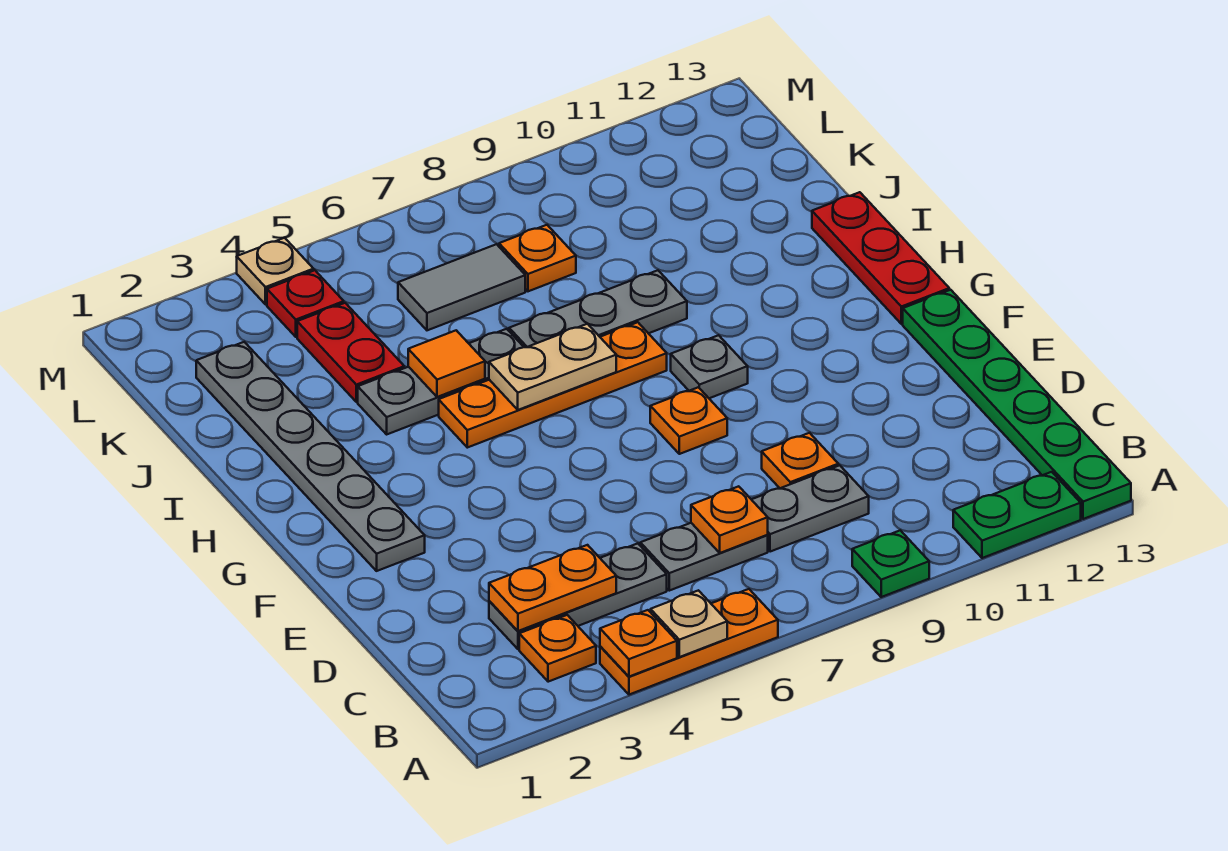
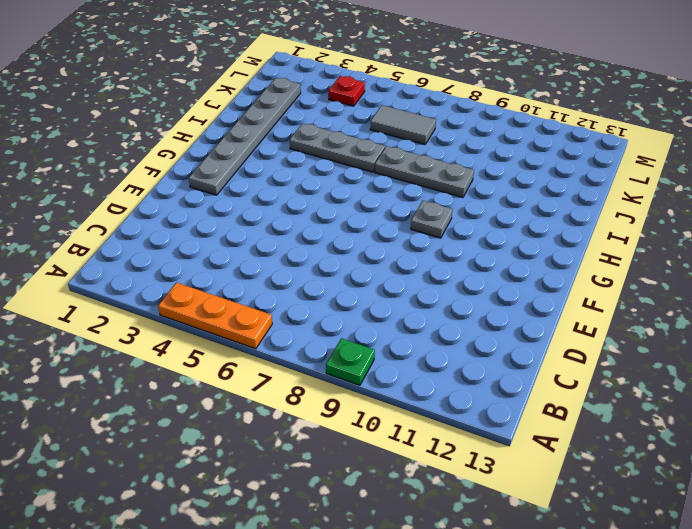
none -> green 1x2 plate [953,472,1081,558]
none -> green 1x6 plate [903,290,1131,519]
none -> orange 1x1 plate [519,615,596,682]

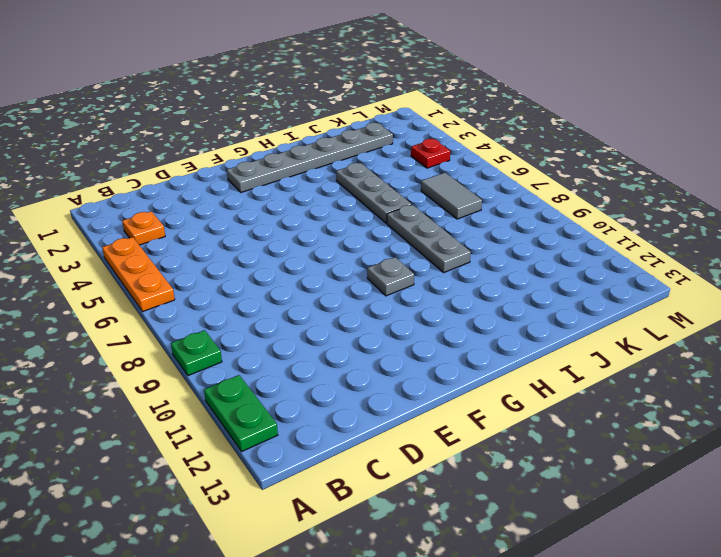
none -> green 1x6 plate [903,290,1131,519]
none -> grey 1x3 plate [489,543,667,649]
none -> grey 1x2 plate [640,523,768,591]

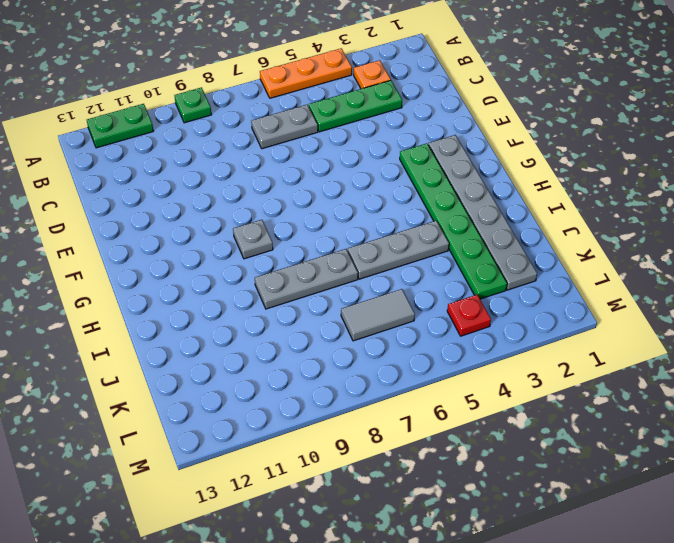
green 1x3 plate [309,80,402,132] -> grey 1x3 plate [489,543,667,649]
green 1x6 plate [400,144,507,299] -> green 1x6 plate moved to [903,290,1131,519]
none -> grey 1x2 plate [751,465,869,552]
none -> orange 1x1 plate [762,433,838,488]
none -> orange 1x1 plate [650,387,727,454]

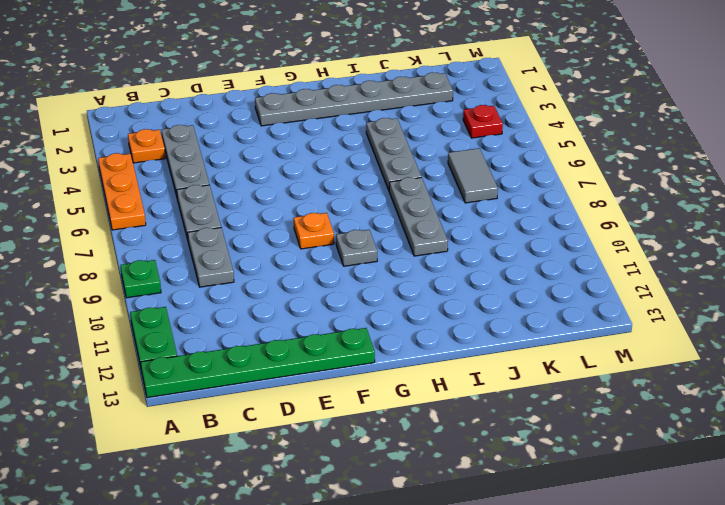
none -> orange 1x1 plate [762,433,838,488]
none -> red 1x3 plate [812,192,949,324]
none -> orange 1x4 plate [439,322,667,448]

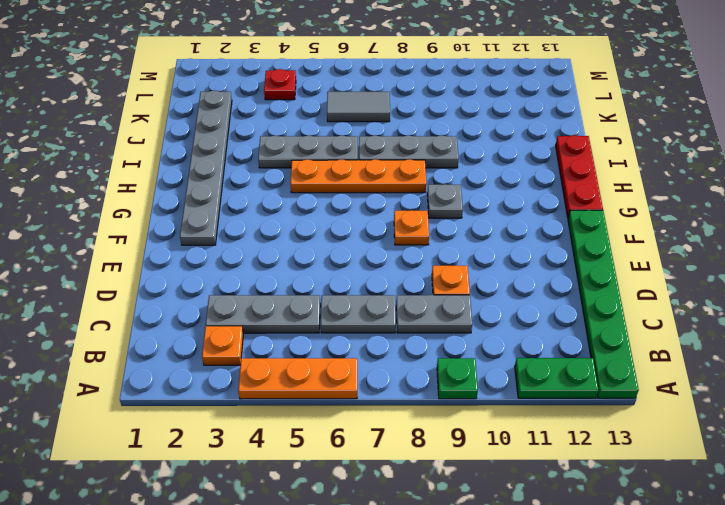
none -> red 1x2 plate [297,303,404,402]
none -> orange 1x1 plate [499,225,576,291]
none -> tan 1x1 plate [237,238,314,305]

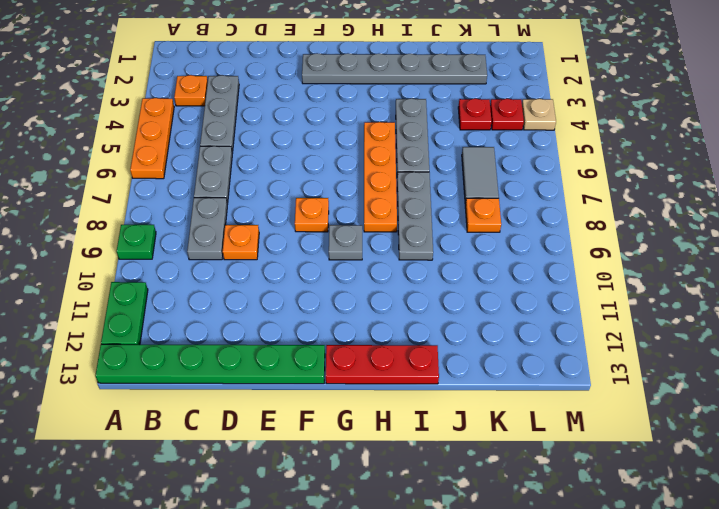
red 1x1 plate [458,99,492,130] -> red 1x2 plate [297,303,404,402]
none -> orange 1x1 plate [600,610,677,677]
none -> tan 1x1 plate [651,590,727,657]
none -> orange 1x2 plate [489,545,616,631]

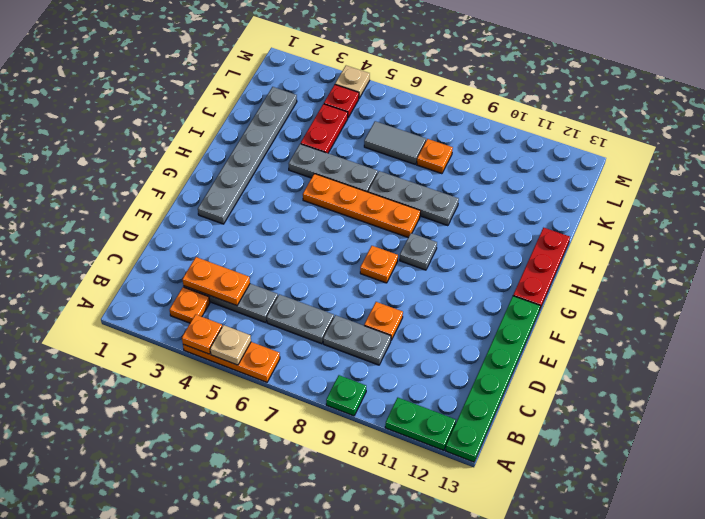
none -> orange 1x1 plate [691,486,768,553]
none -> tan 1x2 plate [489,324,616,410]
none -> orange 1x1 tile [408,330,485,397]

